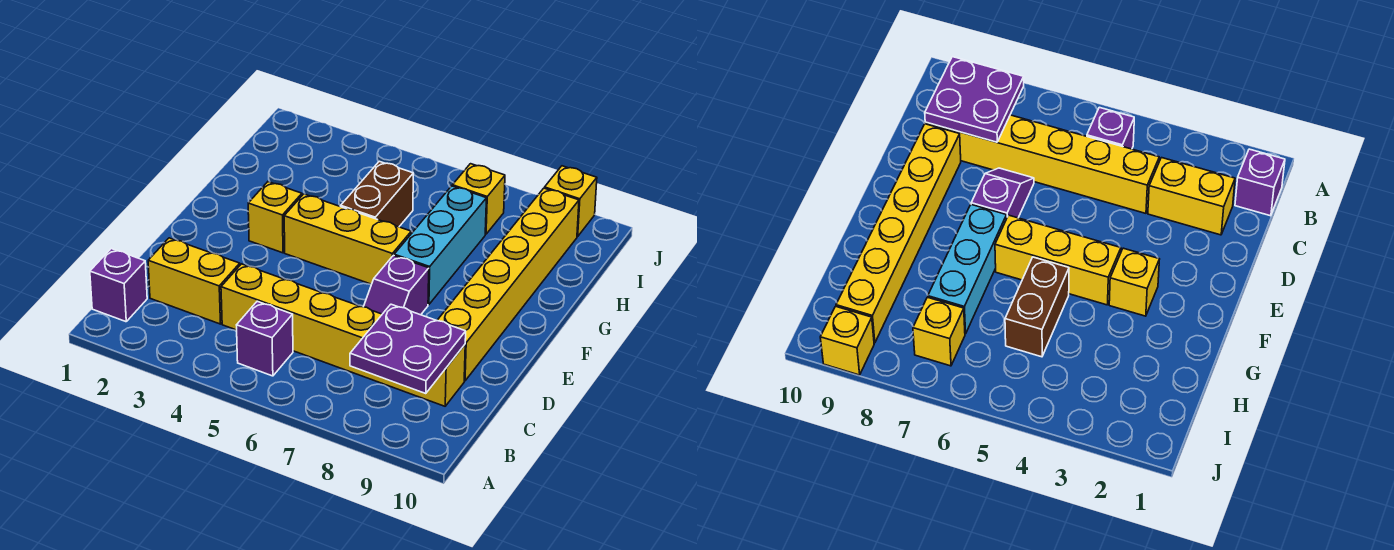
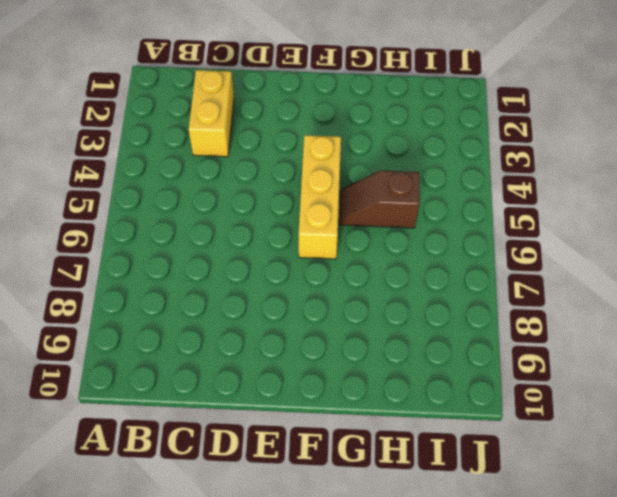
brown 1x2 slope [339,170,419,228] -> brown 1x2 brick [341,161,413,227]
none -> purple 1x1 brick [90,249,147,322]
none -> purple 1x1 brick [237,301,293,376]
none -> yellow 1x6 brick [221,264,465,406]

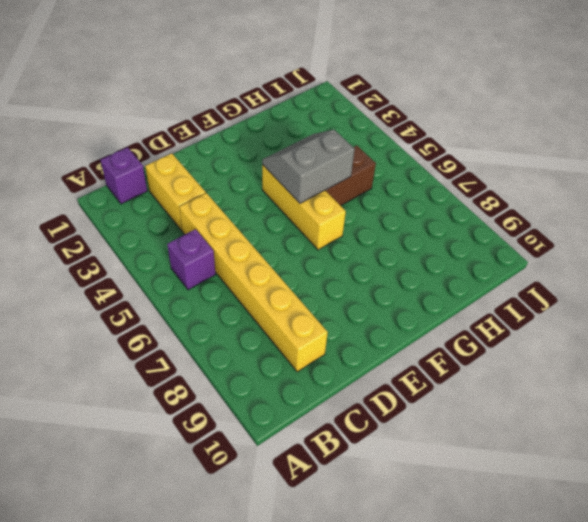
grey 2x2 slope [262,130,355,203] -> none
none -> purple 1x2 slope [364,256,429,315]
none -> yellow 1x6 brick [437,188,579,381]
none -> yellow 1x1 brick [248,182,302,253]

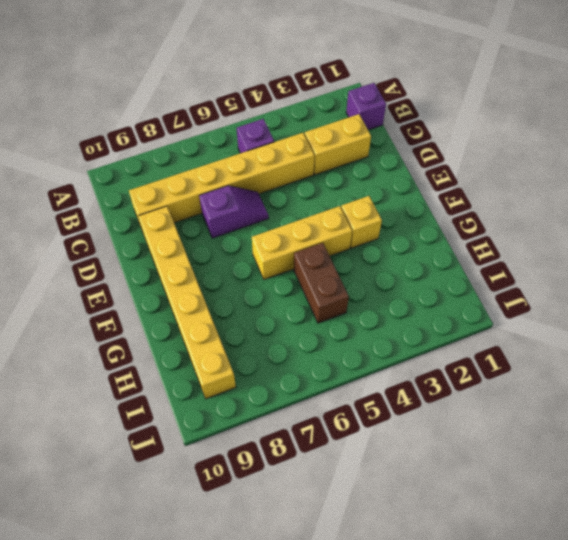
purple 1x2 slope [199,186,269,238] -> purple 1x2 slope turned to [364,256,429,315]
none -> cyan 1x3 brick [394,186,486,305]
none -> yellow 1x1 brick [452,164,505,234]
none -> yellow 1x1 brick [545,166,597,237]

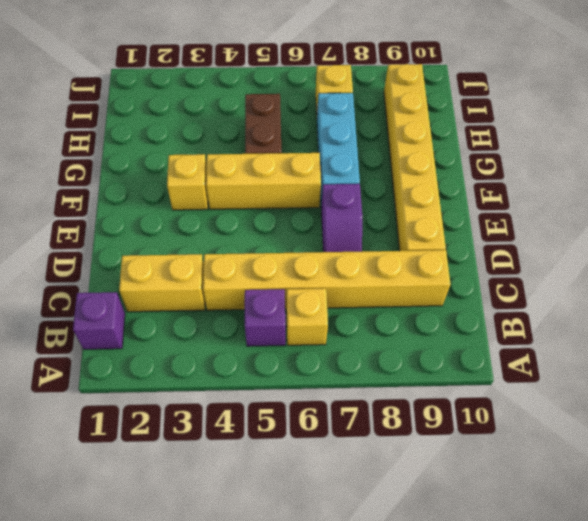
yellow 1x1 brick [286,288,328,345] -> yellow 1x1 brick moved to [545,166,597,237]
none -> purple 2x2 plate [350,304,466,393]

